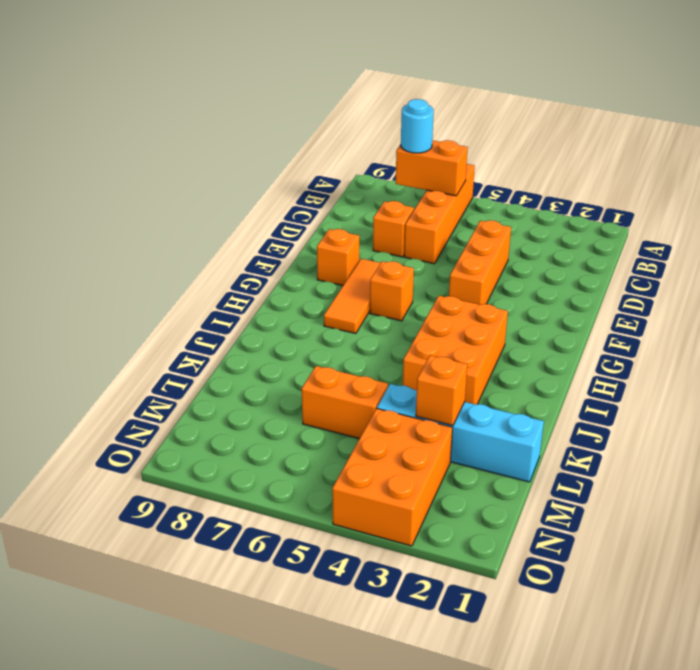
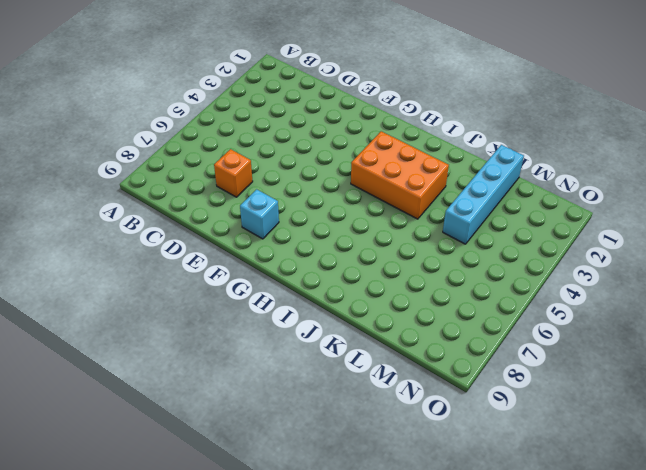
cyan 1x1 brick [240,189,279,239] -> orange 1x1 brick [317,229,359,285]
none -> orange 1x4 brick [404,164,475,264]
none -> orange 1x3 brick [449,220,511,305]
none -> orange 1x3 tile [324,259,380,334]

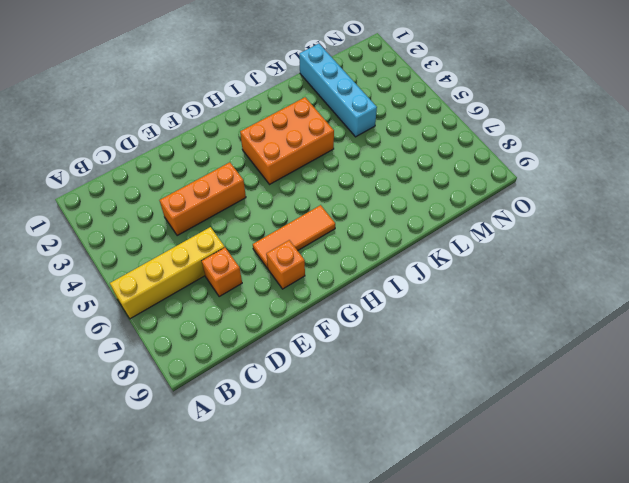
yellow 1x4 brick [110,227,225,319] -> orange 1x4 brick [404,164,475,264]
none -> orange 1x1 brick [370,261,414,321]
none -> orange 1x2 brick [302,366,388,439]
none -> orange 2x3 brick [332,408,453,546]

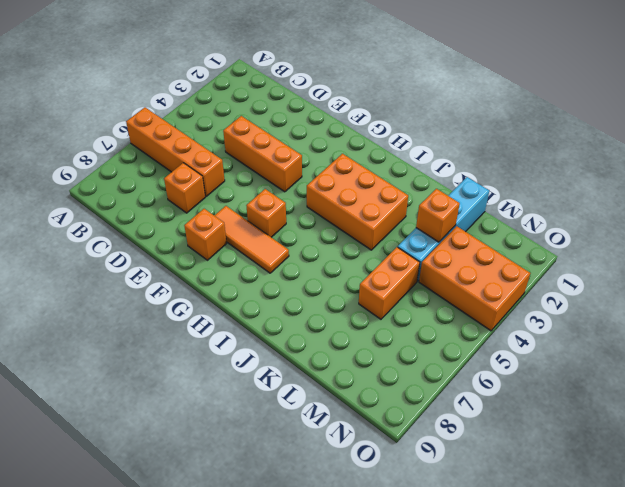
none -> orange 1x2 brick [396,140,468,196]
none -> cyan 1x1 round brick [401,99,434,153]

